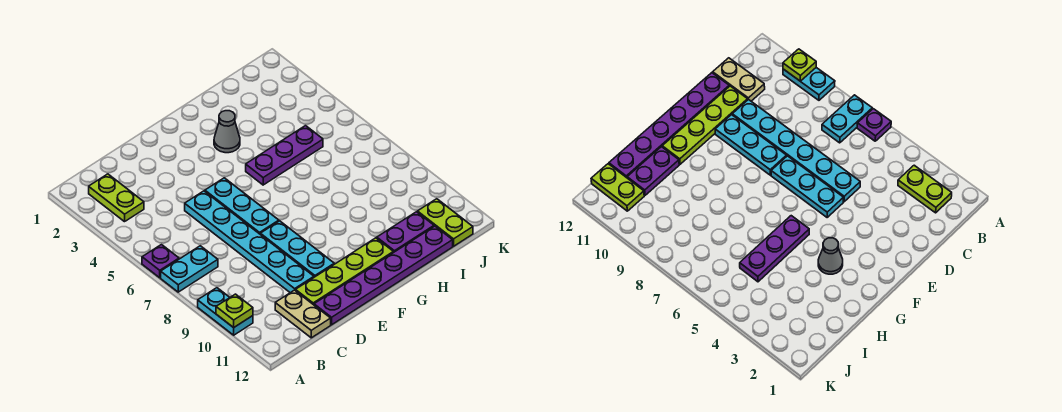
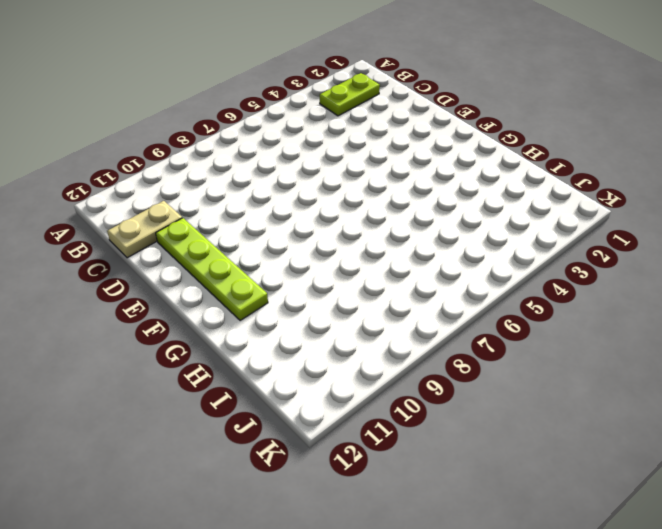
none -> purple 1x1 plate [142,245,179,278]
none -> cyan 1x2 plate [161,246,218,292]
none -> cyan 1x2 plate [198,288,253,335]

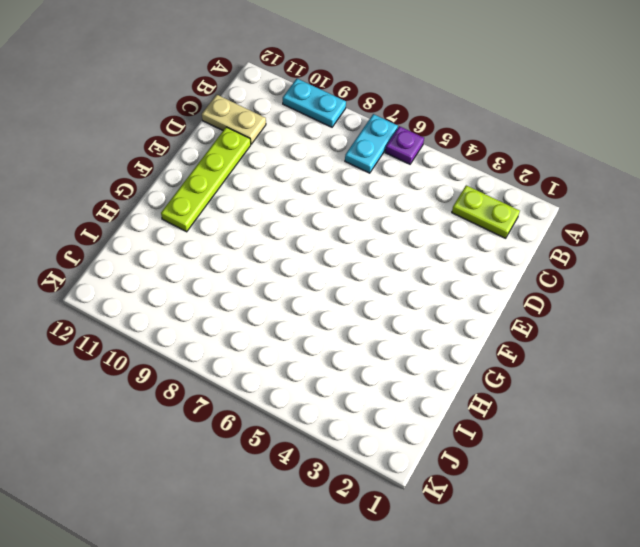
none -> cyan 1x6 plate [185,191,314,293]
none -> purple 1x6 plate [314,226,453,325]
none -> cyan 1x3 plate [205,178,279,234]

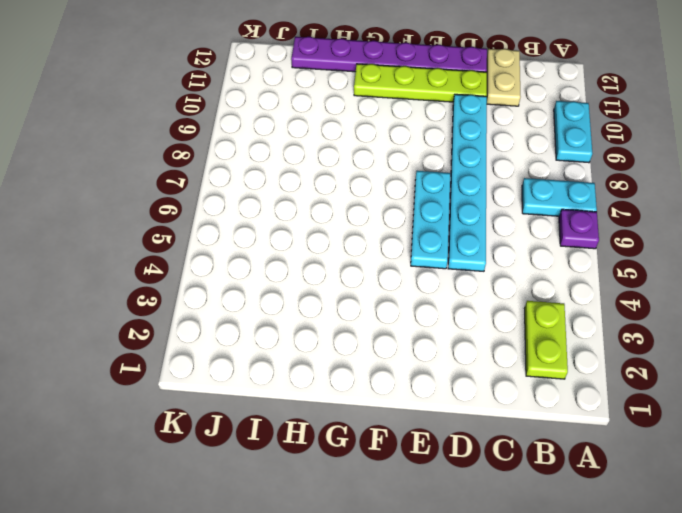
none -> cyan 1x3 plate [260,221,334,277]
none -> grey 1x1 cone [214,111,240,153]
none -> purple 1x3 plate [246,126,323,185]

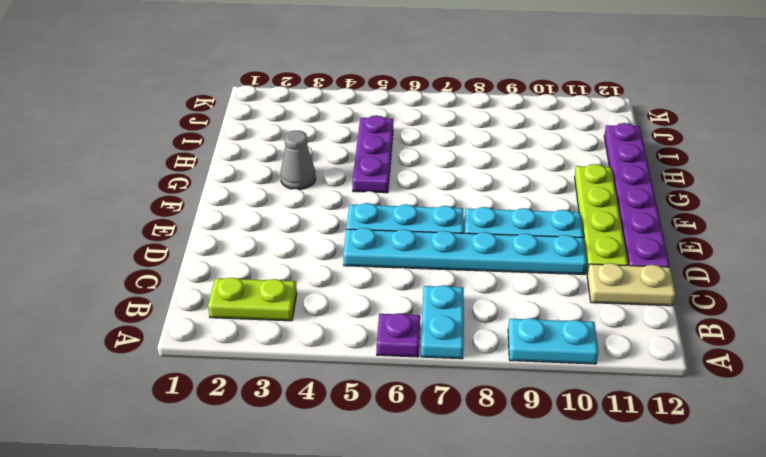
none -> purple 1x2 plate [377,212,434,253]
none -> lime 1x2 plate [417,199,473,246]
none -> lime 1x1 plate [216,294,253,328]

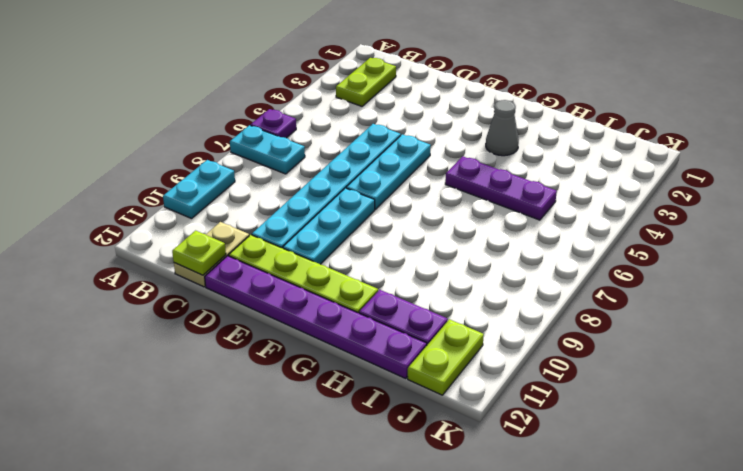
lime 1x1 plate [172,231,226,275] -> lime 1x1 plate moved to [216,294,253,328]

